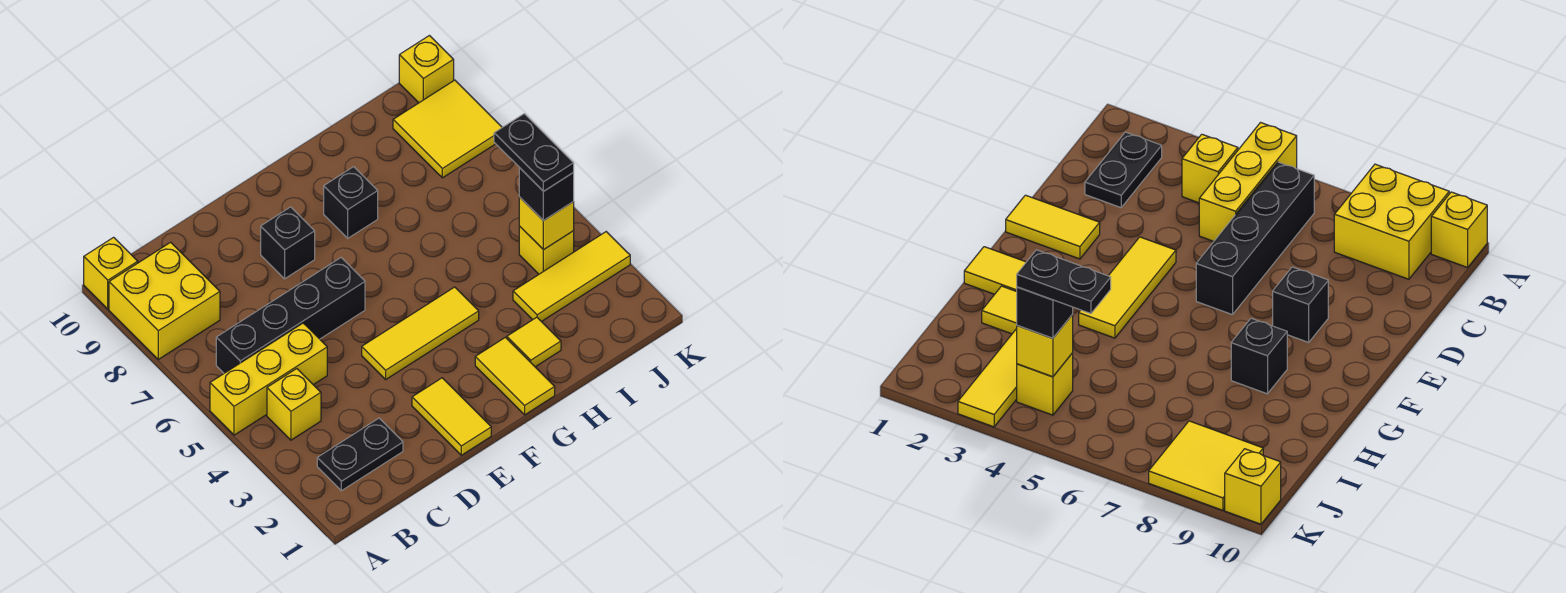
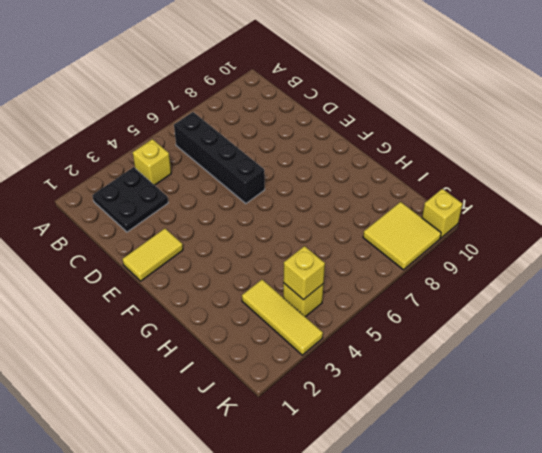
black 2x2 plate [92,167,168,232] -> black 1x2 plate [317,418,403,491]
none -> yellow 1x3 brick [210,323,327,435]
none -> yellow 2x2 brick [109,242,220,359]
none -> yellow 1x1 brick [84,237,138,309]

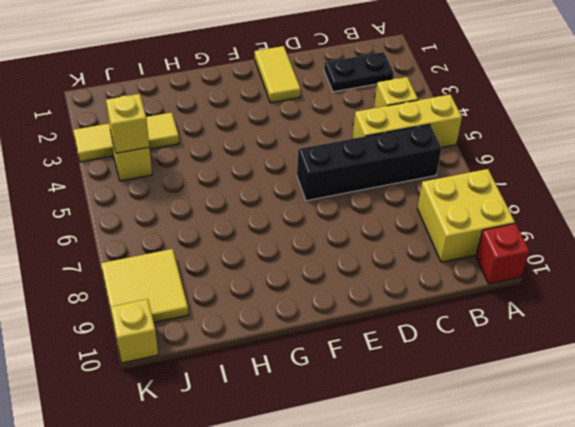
red 1x1 brick [476,223,529,284] -> yellow 1x1 brick [84,237,138,309]
none -> yellow 1x3 tile [362,287,479,379]
none -> black 1x1 brick [261,207,315,279]
none -> yellow 1x2 tile [475,337,555,415]

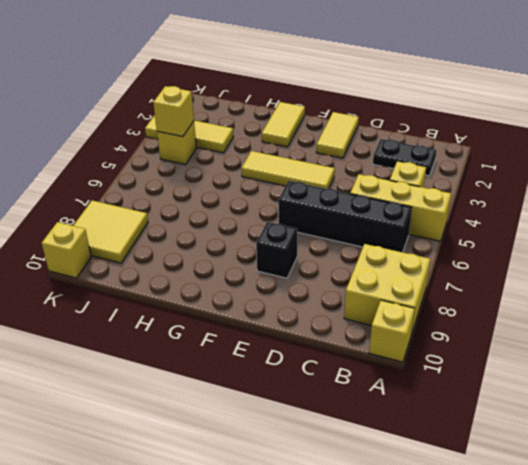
none -> black 1x1 brick [324,167,378,238]
none -> yellow 1x1 tile [507,317,561,367]
none -> black 1x1 brick [519,168,574,221]

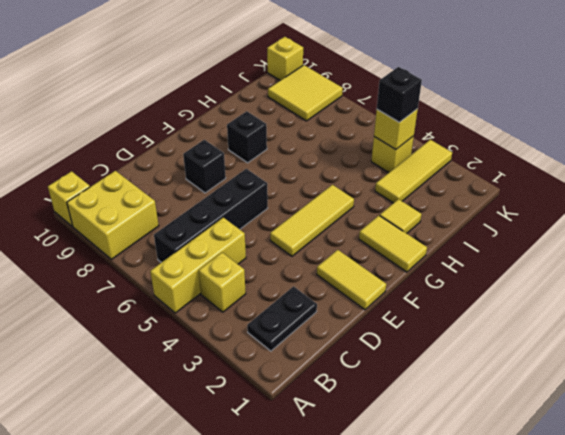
none -> black 1x2 plate [494,114,574,191]

